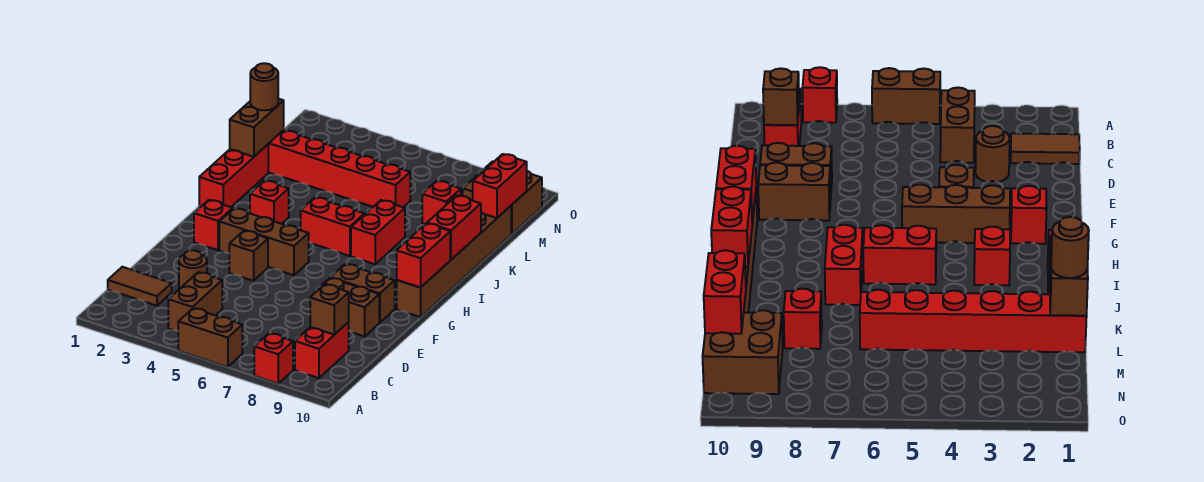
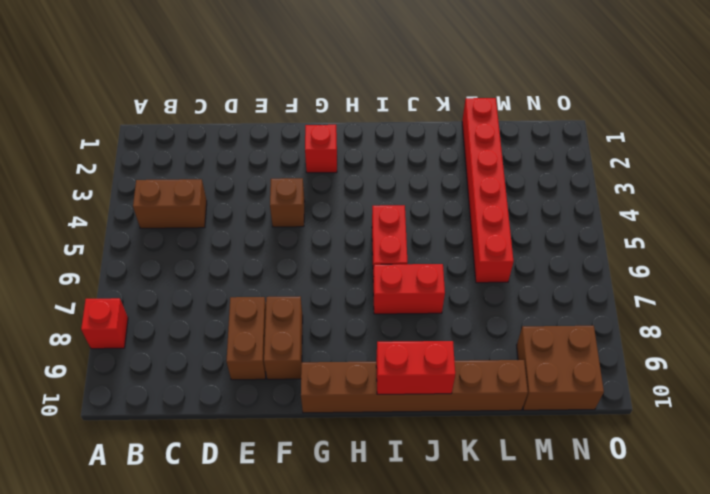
none -> brown 1x2 brick [178,308,242,367]
none -> red 1x2 brick [295,322,349,378]
none -> brown 1x2 tile [108,267,172,306]

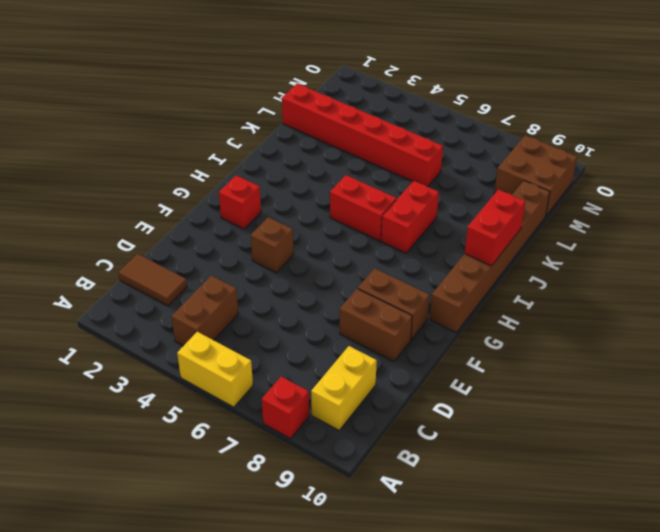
yellow 1x2 brick [177,332,253,407] -> brown 1x2 brick [178,308,242,367]
yellow 1x2 brick [311,346,377,430] -> red 1x2 brick [295,322,349,378]
none -> brown 1x1 round brick [179,250,207,289]
none -> brown 1x3 brick [219,208,309,275]
none -> red 1x3 brick [199,145,268,207]

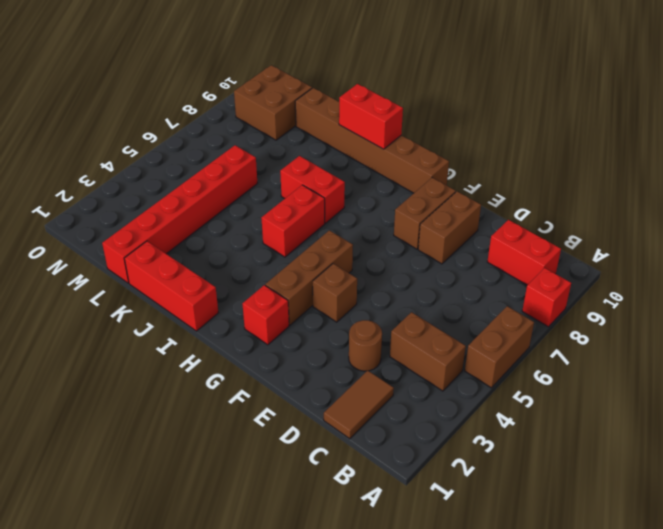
none -> red 1x1 brick [250,181,289,224]
none -> red 1x1 brick [422,181,461,224]
none -> brown 1x1 brick [310,284,349,335]

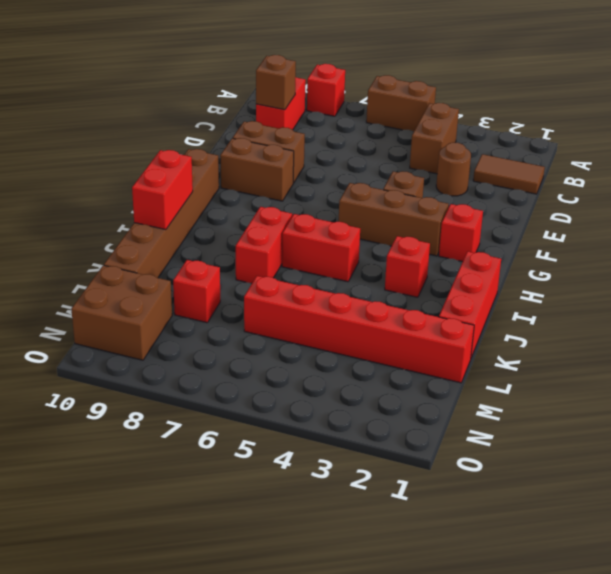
none -> red 1x2 brick [397,223,450,288]
none -> brown 1x2 brick [230,99,284,157]
none -> red 1x2 brick [473,154,527,218]

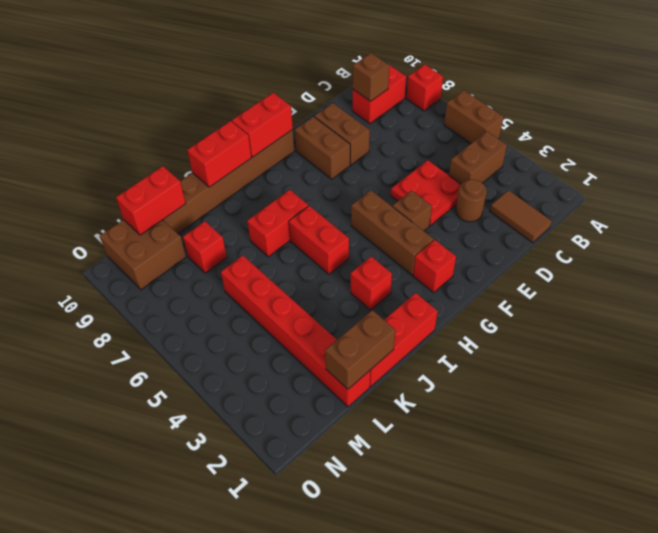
red 2x2 plate [391,160,461,226] -> none
none -> brown 1x1 round brick [250,63,278,110]

